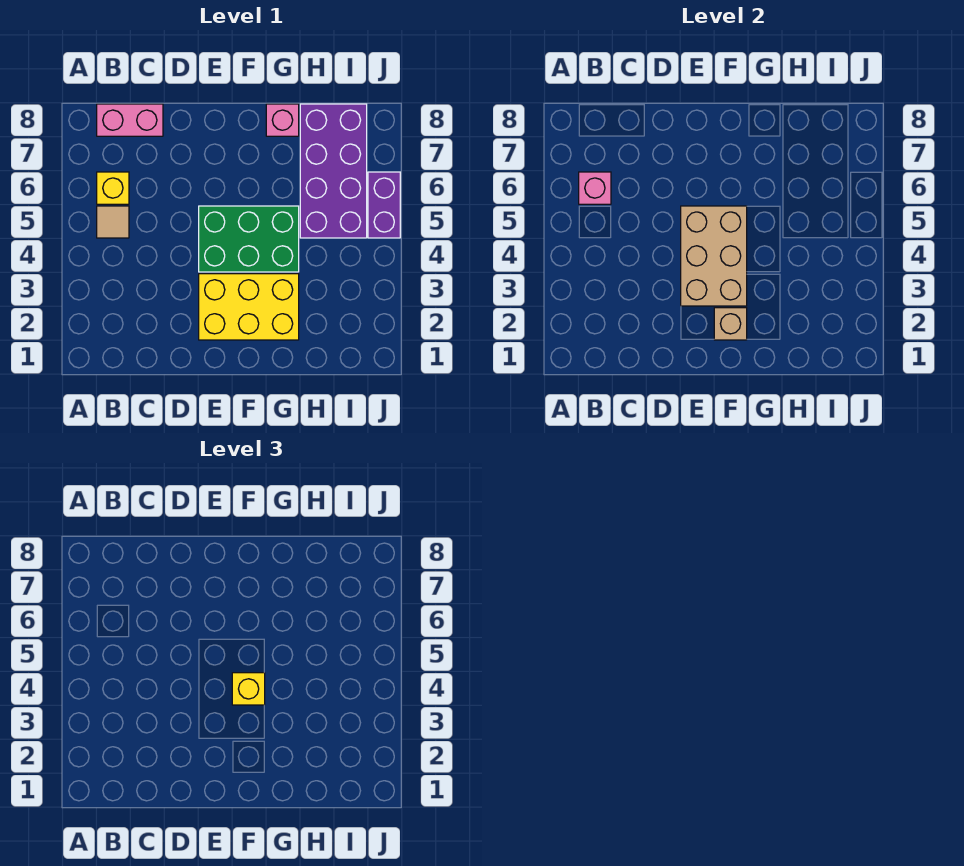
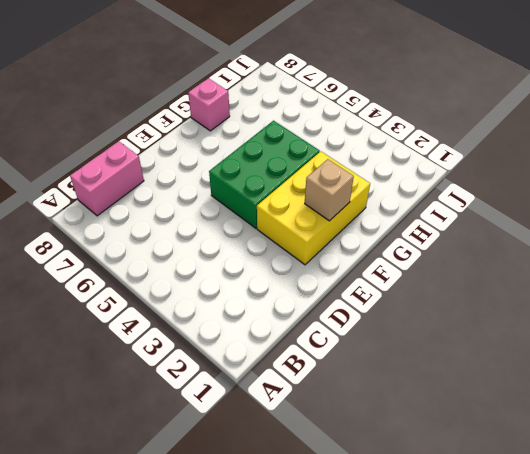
none -> tan 1x1 tile [97,206,129,238]
none -> yellow 1x1 brick [97,172,129,204]
none -> purple 2x4 brick [300,104,367,238]

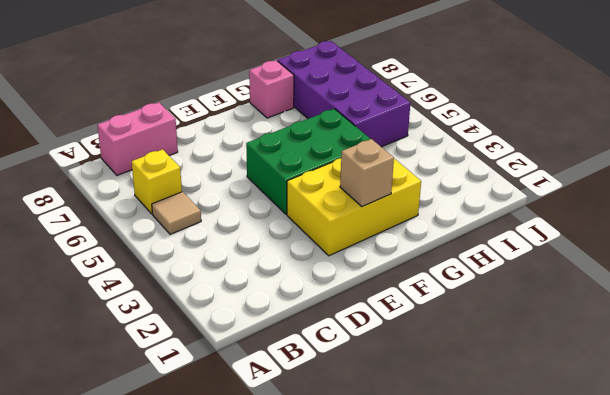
none -> purple 1x2 brick [368,172,400,238]
none -> pink 1x1 brick [579,172,611,204]
none -> tan 2x3 brick [681,206,747,306]

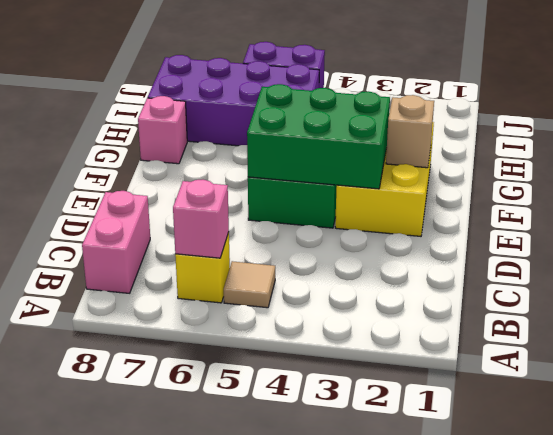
green 2x3 brick [247,84,390,189] -> tan 2x3 brick [681,206,747,306]
none -> yellow 1x1 brick [232,673,265,705]

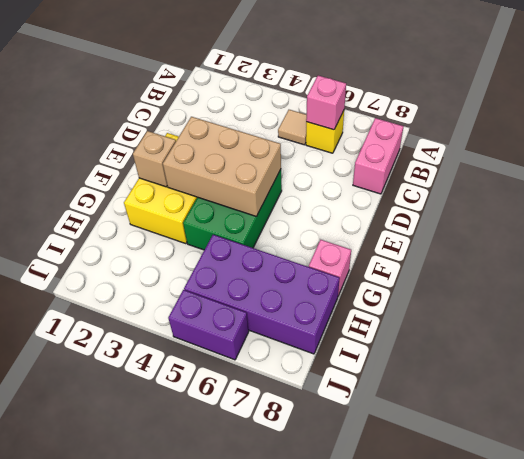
none -> yellow 1x1 brick [232,673,265,705]

